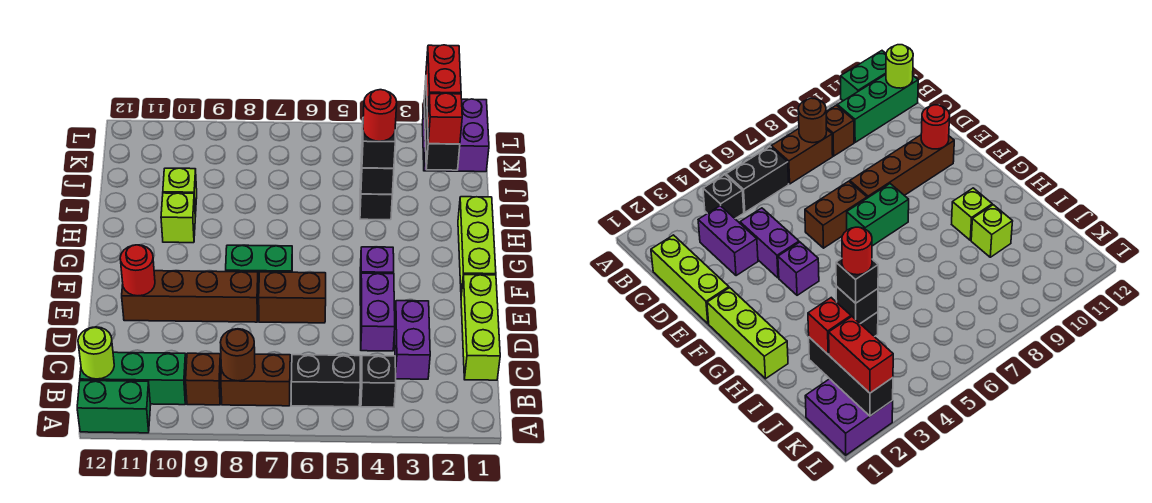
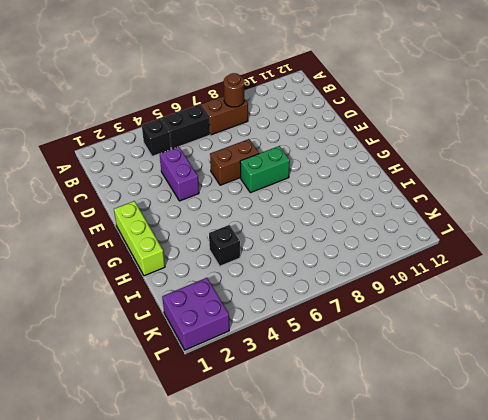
none -> green 1x2 brick [77,381,150,433]
none -> brown 1x1 brick [186,353,221,405]
none -> green 1x3 brick [80,352,186,405]

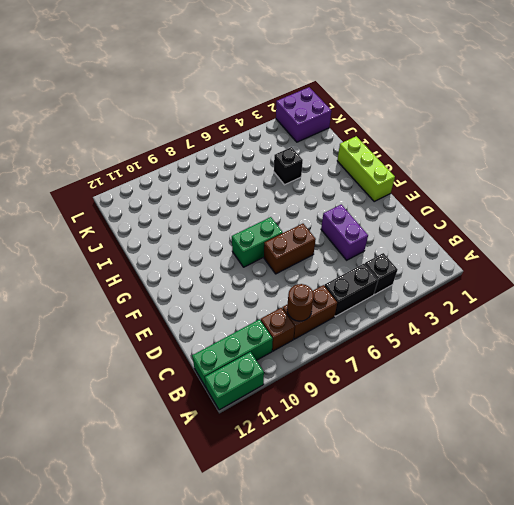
none -> lime 1x3 brick [461,275,500,380]
none -> purple 1x2 brick [395,301,430,379]
none -> brown 1x4 brick [122,271,258,322]

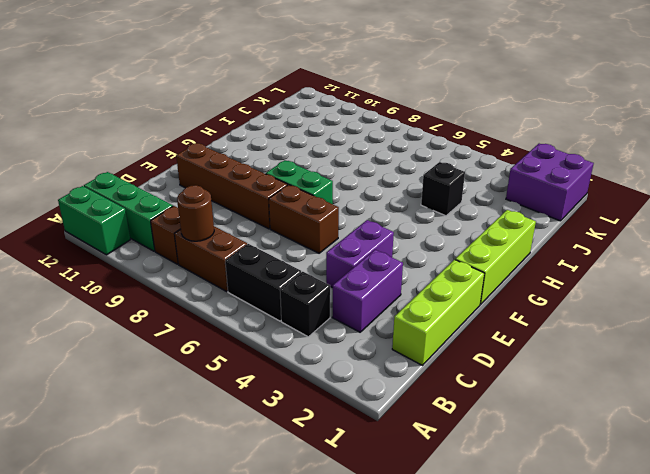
none -> purple 1x1 brick [360,247,394,295]
none -> lime 1x1 brick [161,193,195,243]
none -> lime 1x1 brick [163,168,197,217]

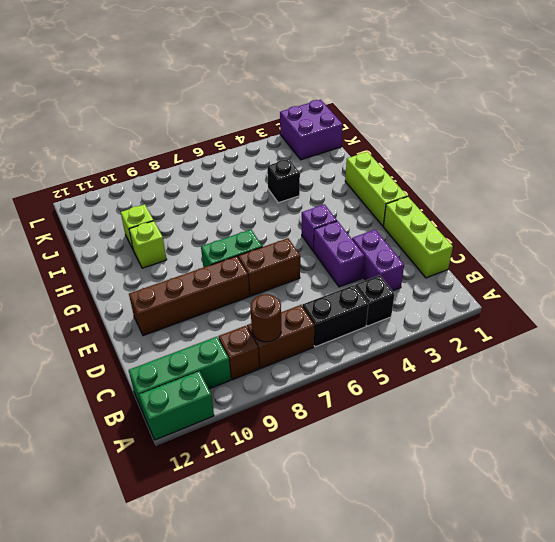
none -> lime 1x1 round brick [78,327,114,379]
none -> red 1x1 round brick [120,245,155,296]
none -> black 1x1 brick [361,154,394,194]

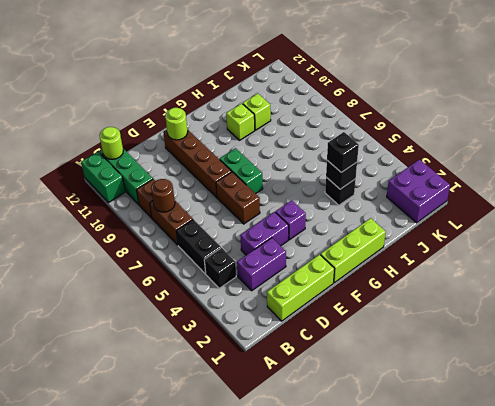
lime 1x1 round brick [165,108,188,140] -> red 1x1 round brick [120,245,155,296]
none -> black 1x3 brick [424,81,460,170]
none -> red 1x1 brick [428,93,462,144]
none -> red 1x2 brick [426,45,461,118]

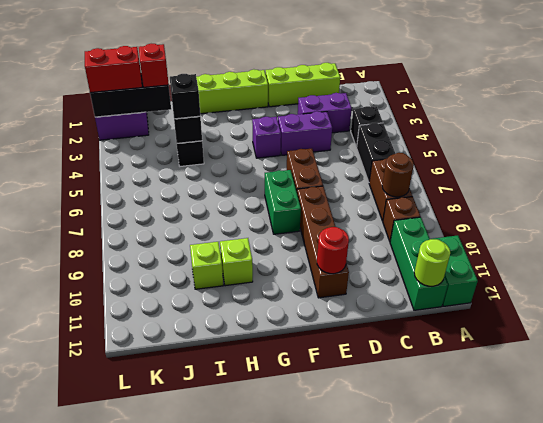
none -> red 1x1 round brick [363,90,397,141]

